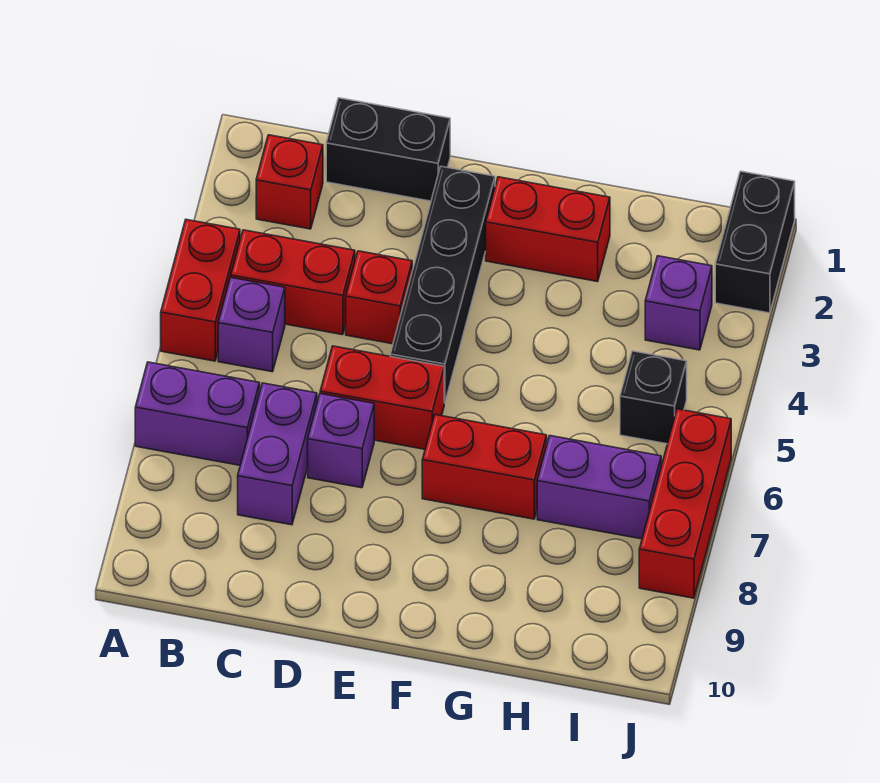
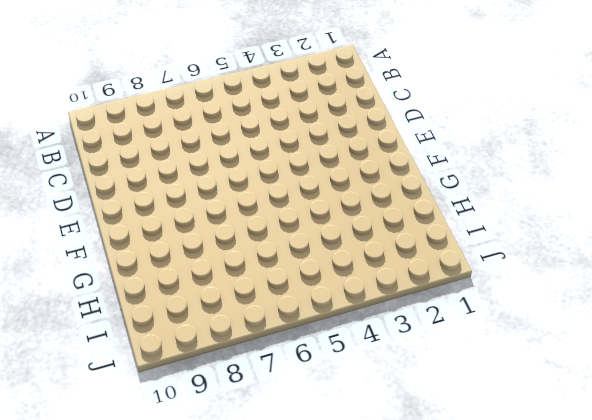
none -> red 1x2 brick [161,220,240,361]
none -> purple 1x2 brick [135,362,260,465]
none -> red 1x1 brick [256,135,323,229]

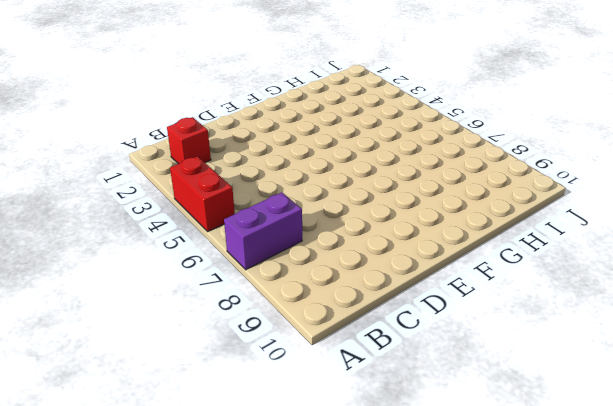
none -> red 1x2 brick [231,230,355,335]
none -> purple 1x1 brick [218,278,285,372]
none -> black 1x2 brick [326,98,450,201]

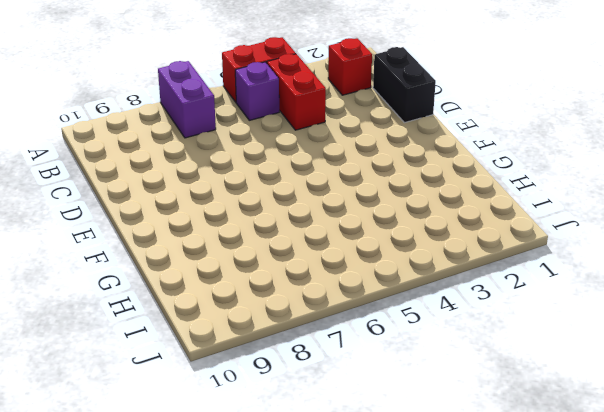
none -> purple 1x2 brick [238,383,317,525]
none -> red 1x1 brick [346,251,412,344]
none -> red 1x2 brick [320,346,444,449]

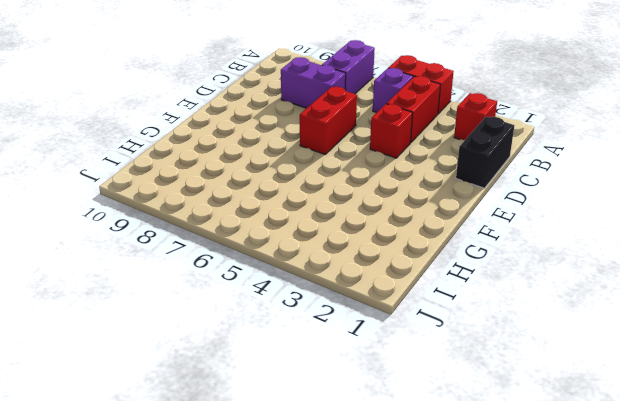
none -> purple 1x1 brick [308,394,374,488]
none -> black 1x4 brick [390,166,495,403]
none -> red 1x2 brick [486,177,610,282]

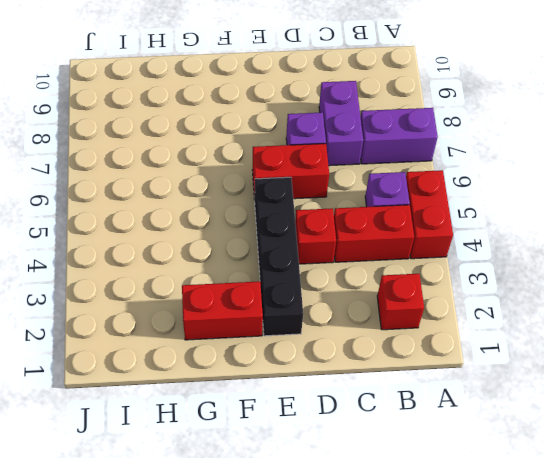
none -> black 1x2 brick [326,98,450,201]
none -> red 1x2 brick [422,415,547,519]
none -> purple 1x2 brick [537,436,661,539]

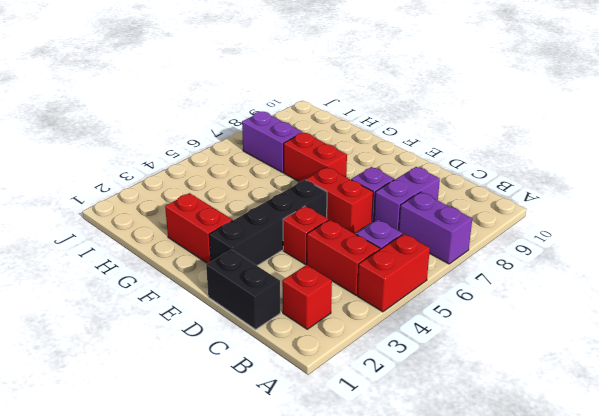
none -> purple 1x1 brick [645,256,712,350]
none -> black 1x1 brick [620,351,687,444]
none -> black 1x2 brick [715,171,795,313]

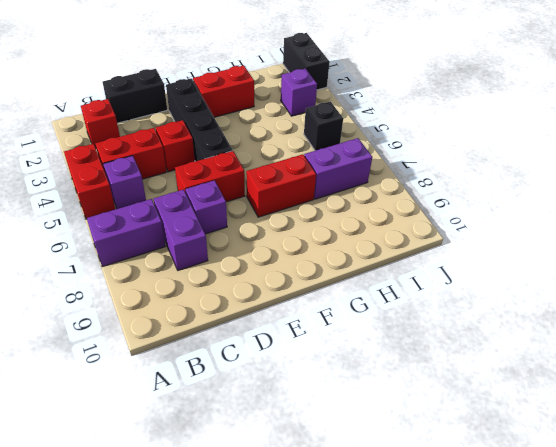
none -> red 1x3 brick [639,409,731,598]

